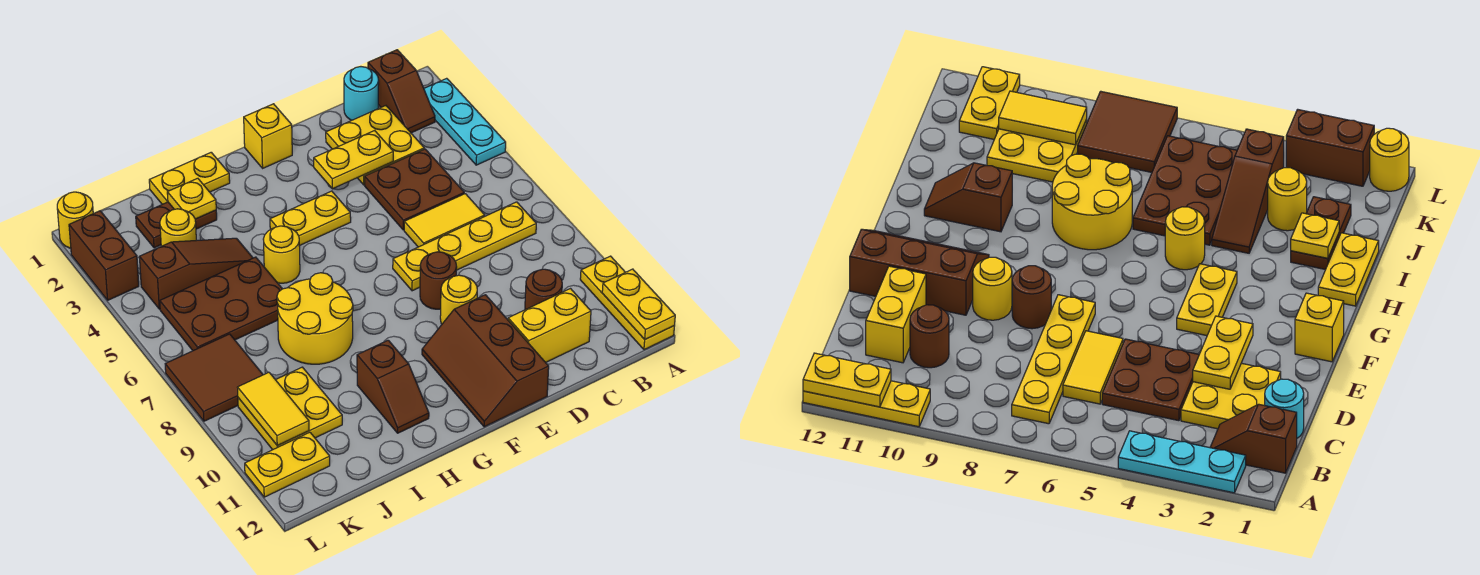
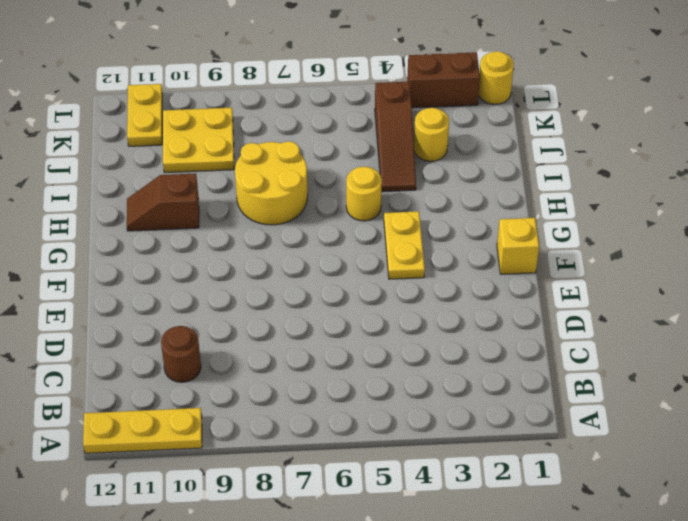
none -> cyan 1x3 plate [424,78,506,165]
none -> brown 1x2 slope [368,50,435,133]
none -> yellow 1x4 plate [393,202,536,291]
none -> cyan 1x1 round brick [344,67,379,120]

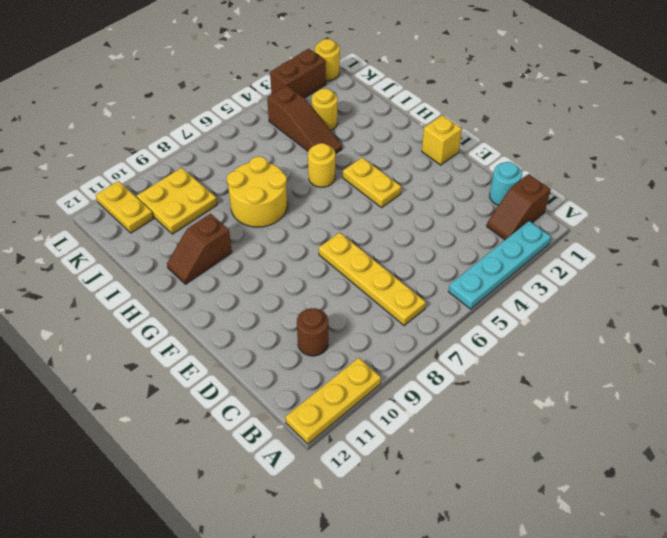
cyan 1x4 plate [449,221,551,309] -> cyan 1x3 plate [424,78,506,165]
none -> yellow 2x2 plate [326,106,424,185]
none -> brown 2x2 plate [365,149,464,230]
none -> yellow 1x2 tile [404,194,485,247]
none -> yellow 1x2 brick [508,289,591,362]

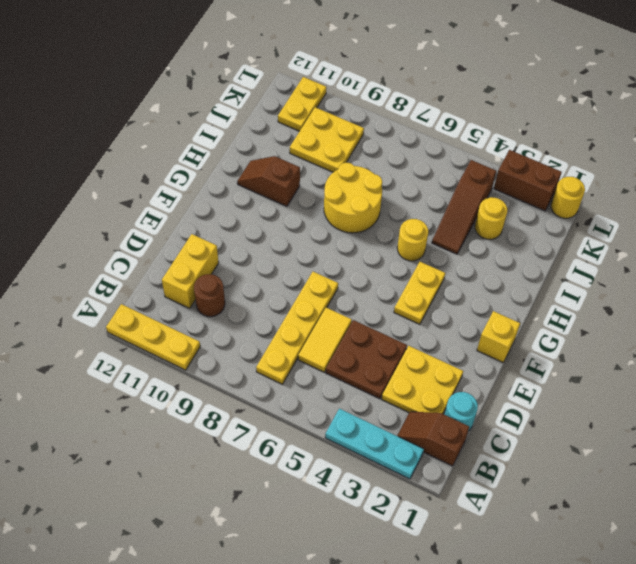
none -> brown 1x1 round brick [420,252,457,309]
none -> yellow 1x1 round brick [440,275,477,324]
none -> brown 2x3 slope [422,295,549,427]
none -> yellow 1x2 plate [149,152,230,204]

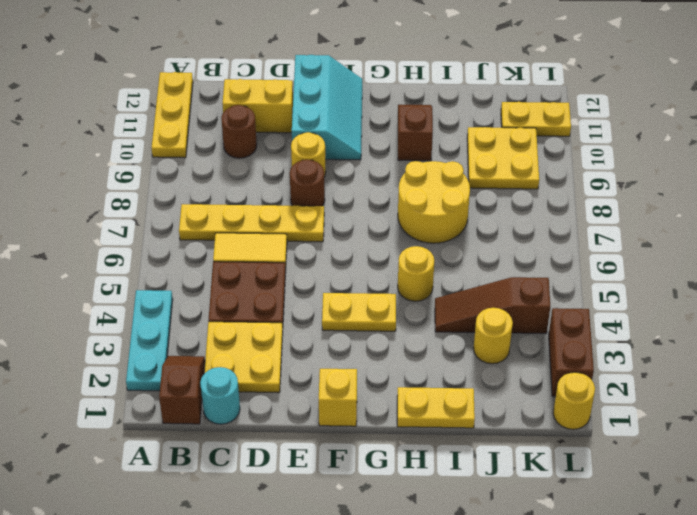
cyan 2x3 slope [292,55,362,160] -> brown 2x3 slope [422,295,549,427]
none -> brown 1x2 plate [136,202,217,248]
none -> brown 2x3 plate [160,257,282,351]
none -> brown 2x2 tile [165,334,263,421]
none -> yellow 1x2 plate [602,269,675,339]

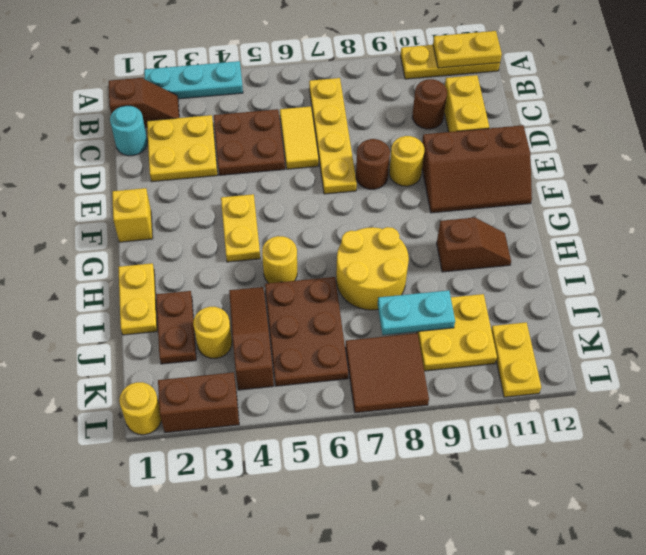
cyan 1x2 plate [378,290,455,335] -> none
none -> yellow 1x2 plate [314,131,393,189]
none -> yellow 1x1 plate [167,178,216,219]
none -> yellow 1x2 tile [237,372,309,446]

